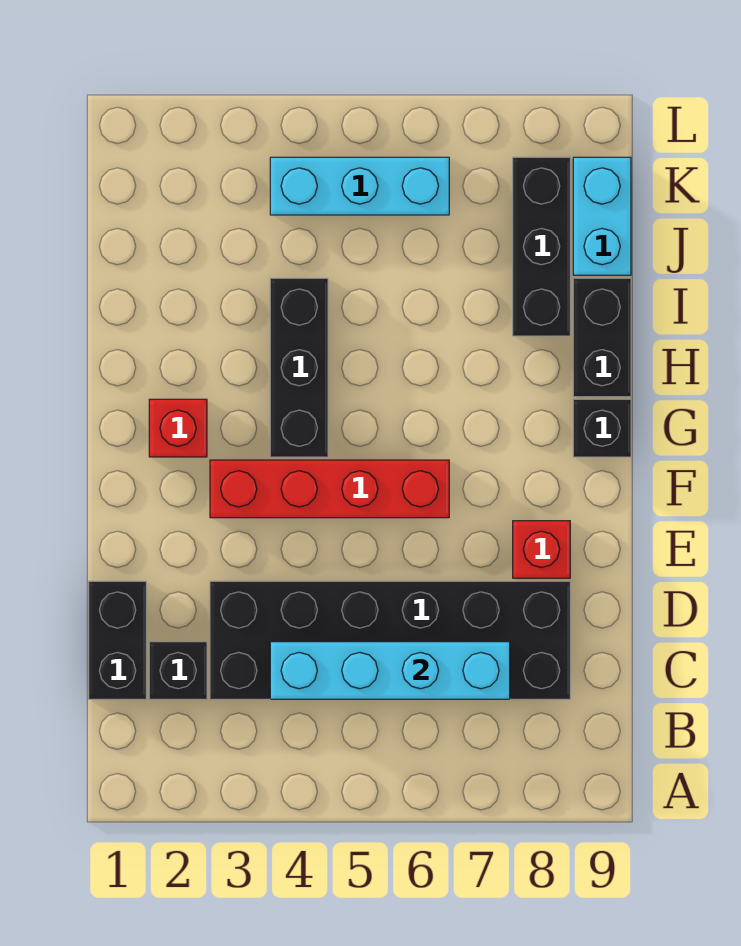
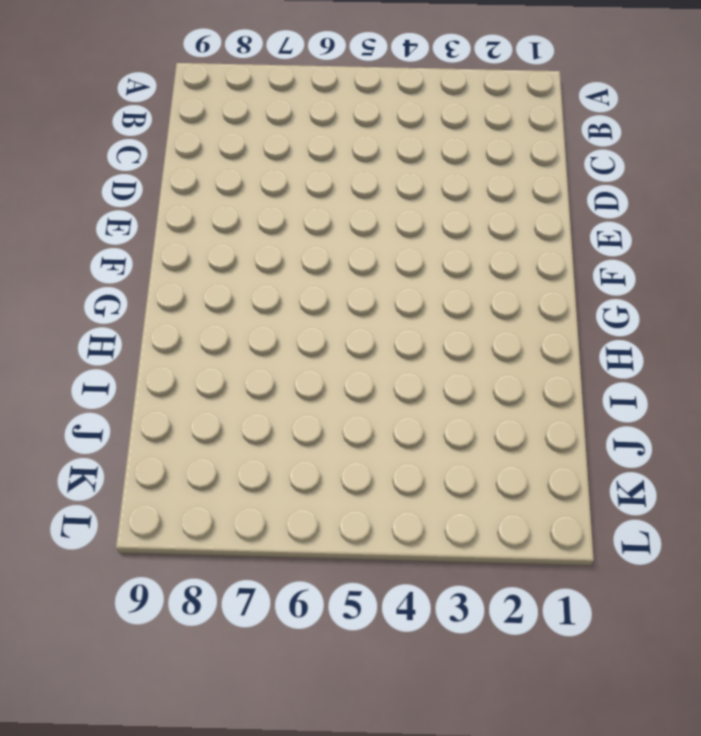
none -> black 1x2 brick [89,581,146,699]
none -> black 1x1 brick [149,642,207,699]
none -> black 2x6 brick [210,581,570,699]

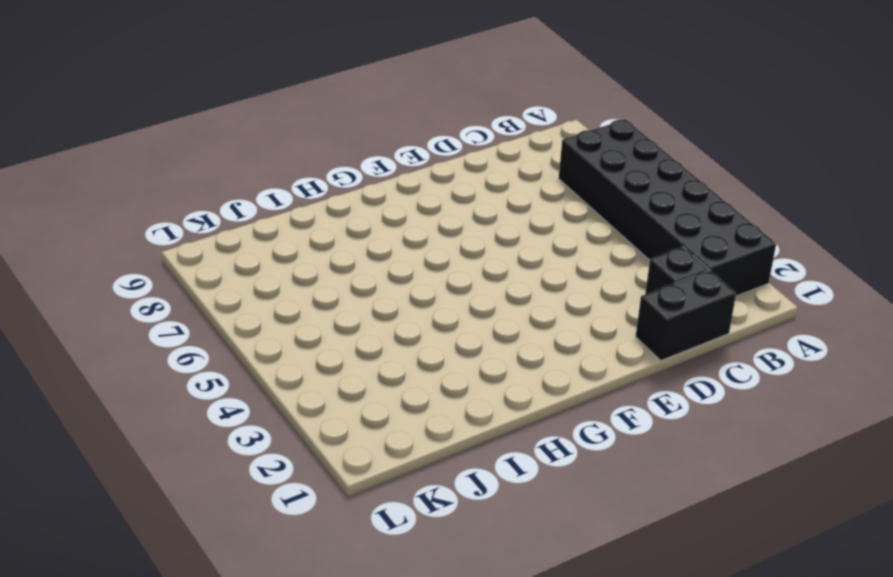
black 2x6 brick [559,119,776,296] -> black 2x6 brick moved to [210,581,570,699]
none -> red 1x1 brick [513,521,570,578]
none -> red 1x4 brick [210,460,449,518]
none -> red 1x1 brick [149,399,207,457]

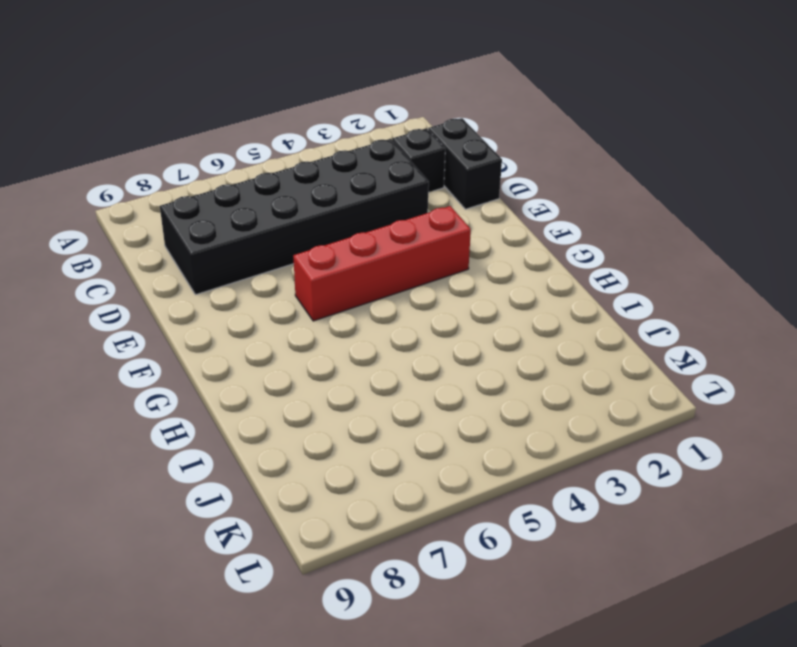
none -> red 1x1 brick [513,521,570,578]
none -> red 1x1 brick [149,399,207,457]
none -> black 1x3 brick [270,278,328,457]

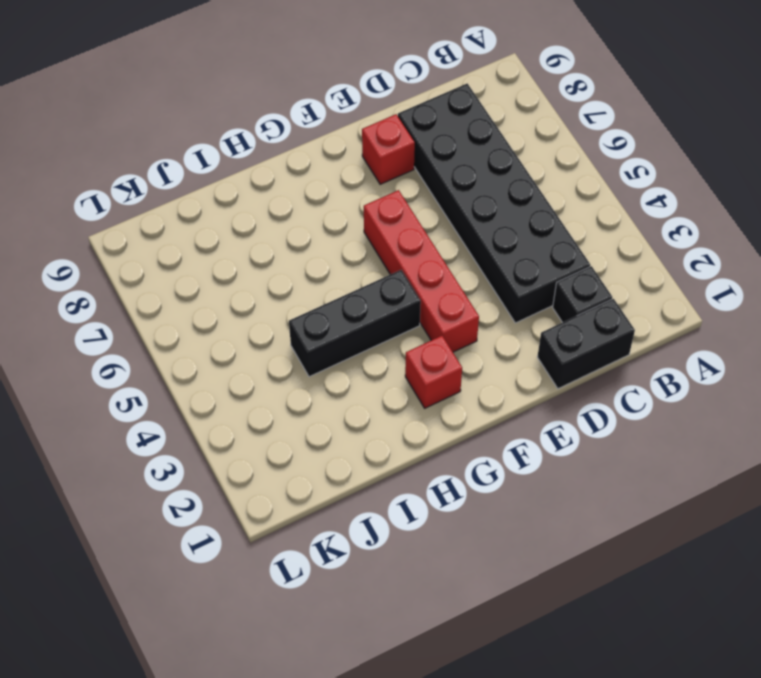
none -> black 1x1 brick [573,399,631,457]
none -> black 1x2 brick [573,278,631,397]
none -> black 1x3 brick [513,157,570,336]

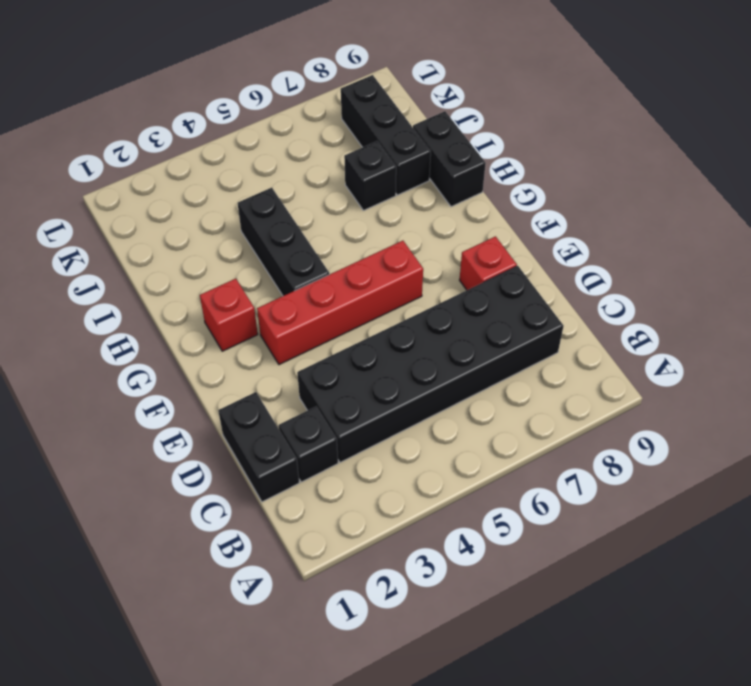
black 1x1 brick [344,141,396,210] -> black 1x1 brick moved to [573,399,631,457]
none -> cyan 1x2 brick [573,157,631,275]
none -> cyan 1x3 brick [270,157,449,215]
none -> cyan 1x4 brick [270,642,510,699]

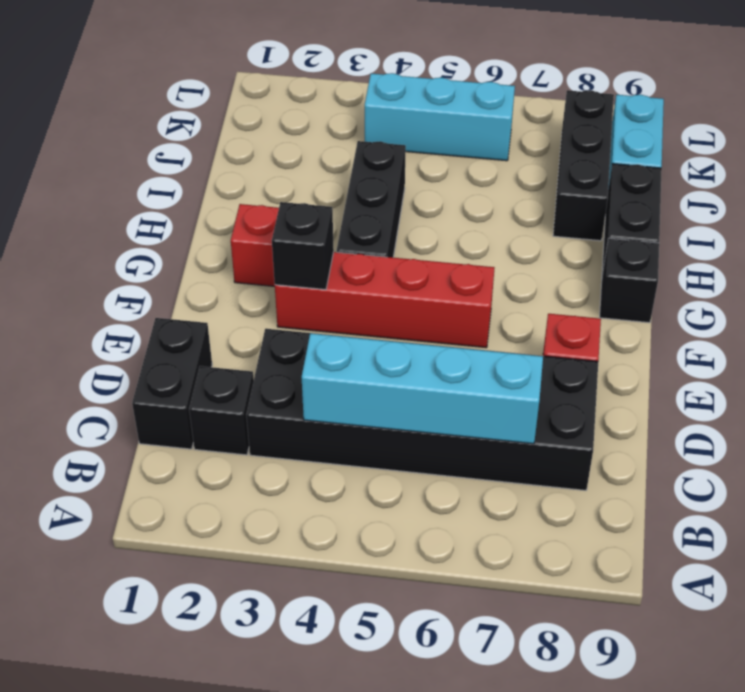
black 1x1 brick [272,202,334,290] -> none

